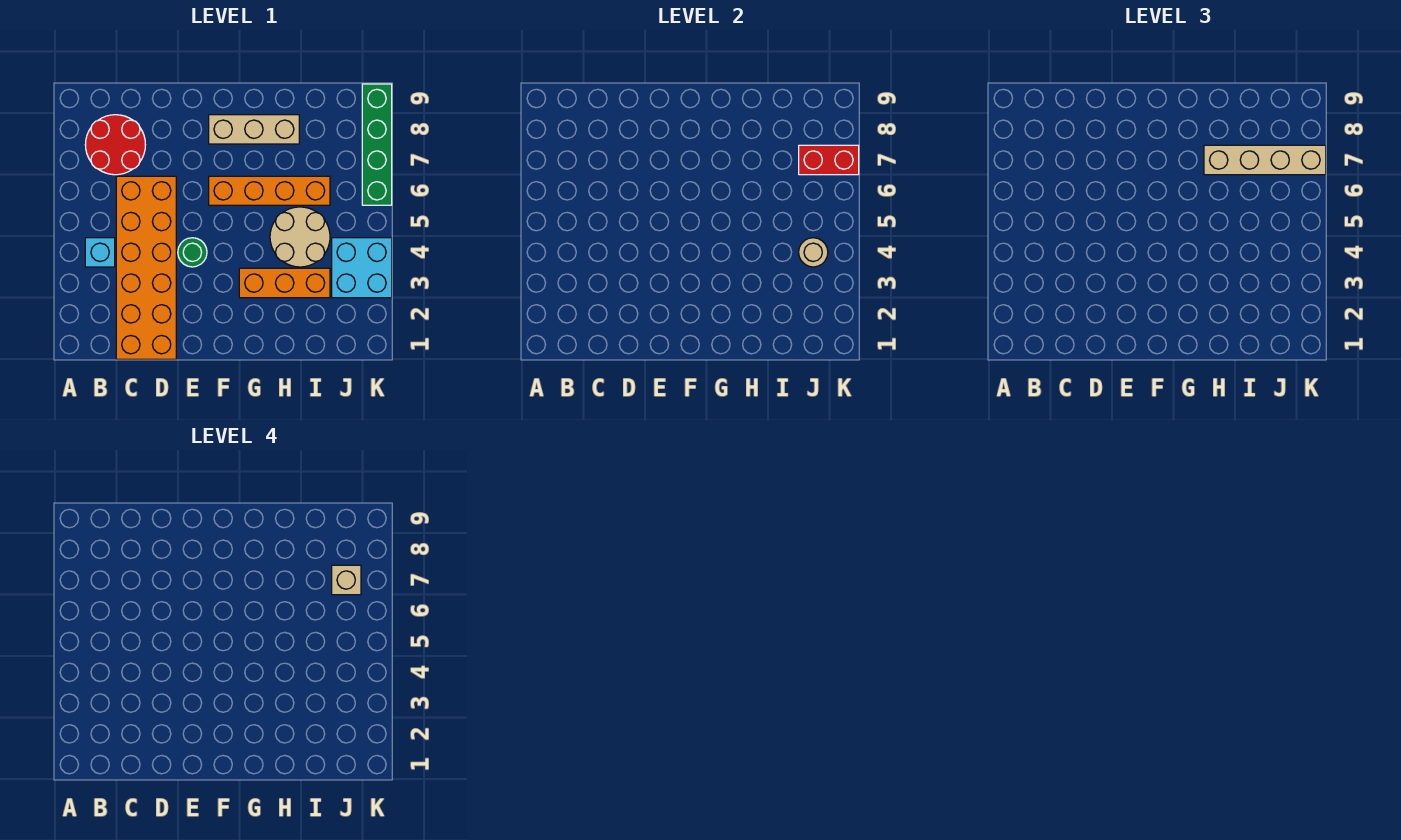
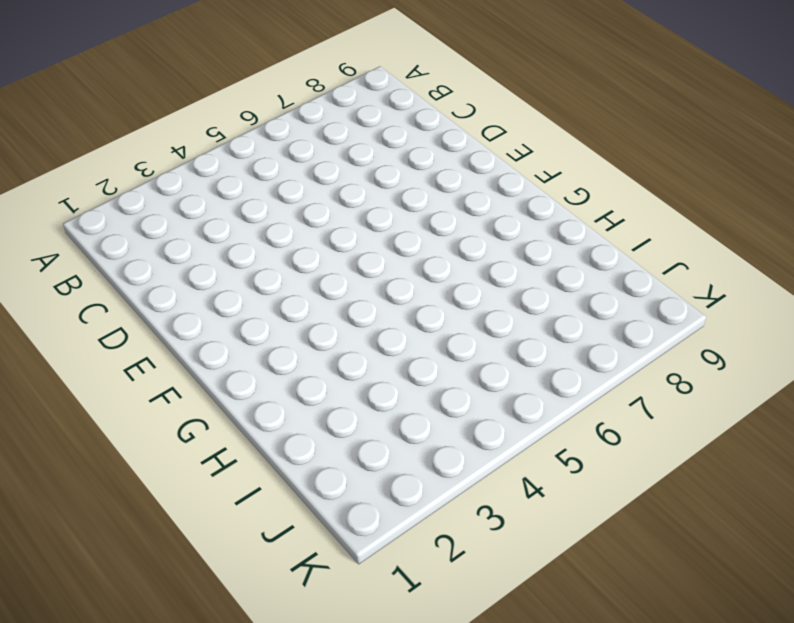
none -> cyan 1x1 brick [85,238,115,267]
none -> red 2x2 round brick [85,115,145,175]
none -> orange 2x6 brick [116,176,176,359]

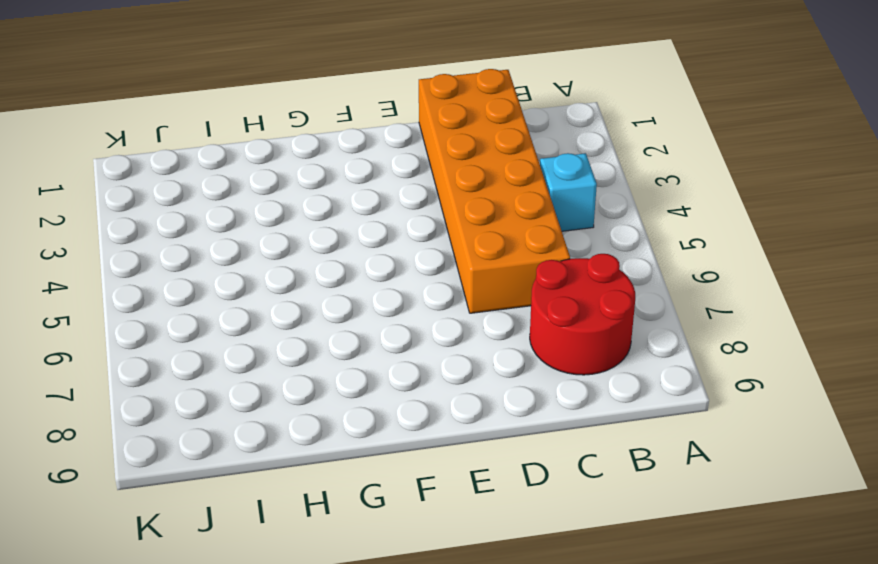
none -> green 1x1 round brick [178,238,207,267]
none -> orange 1x4 brick [209,176,330,205]
none -> tan 1x3 brick [209,115,299,144]

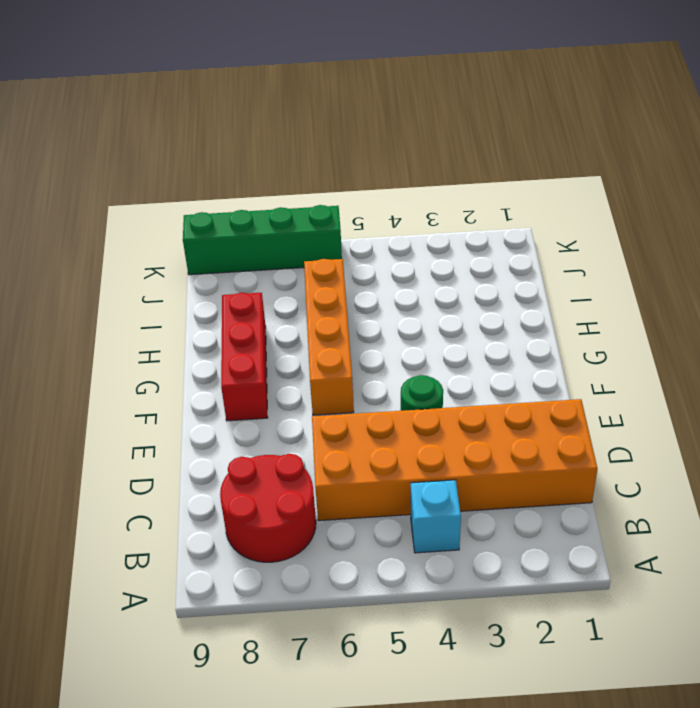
red 1x3 brick [221,293,268,421] -> tan 1x3 brick [209,115,299,144]
none -> orange 1x3 brick [239,268,330,298]
none -> tan 2x2 round brick [270,207,330,267]
none -> cyan 2x2 brick [332,238,392,298]

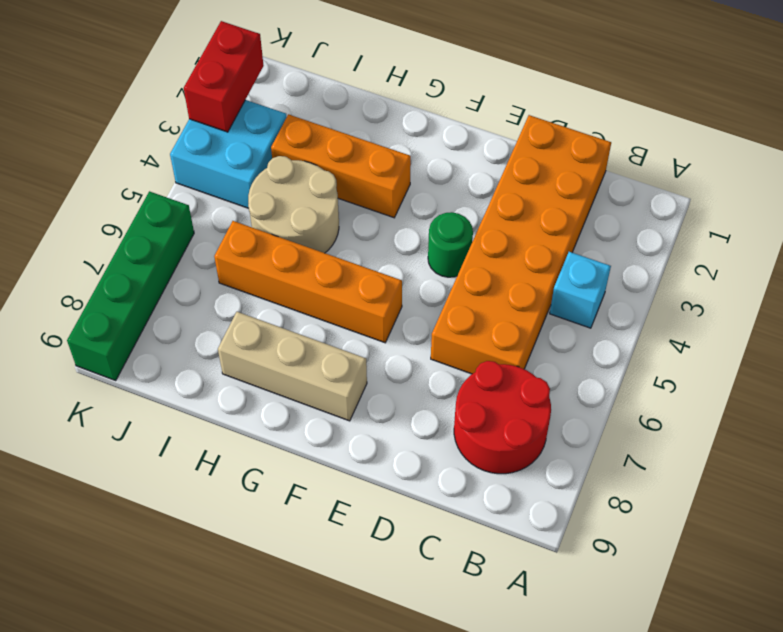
red 1x2 brick [184,21,264,132] -> red 1x2 brick turned to [799,145,859,175]
none -> tan 1x1 round brick [799,238,828,267]
none -> tan 1x4 brick [1204,145,1326,175]
none -> tan 1x1 brick [332,565,361,595]

